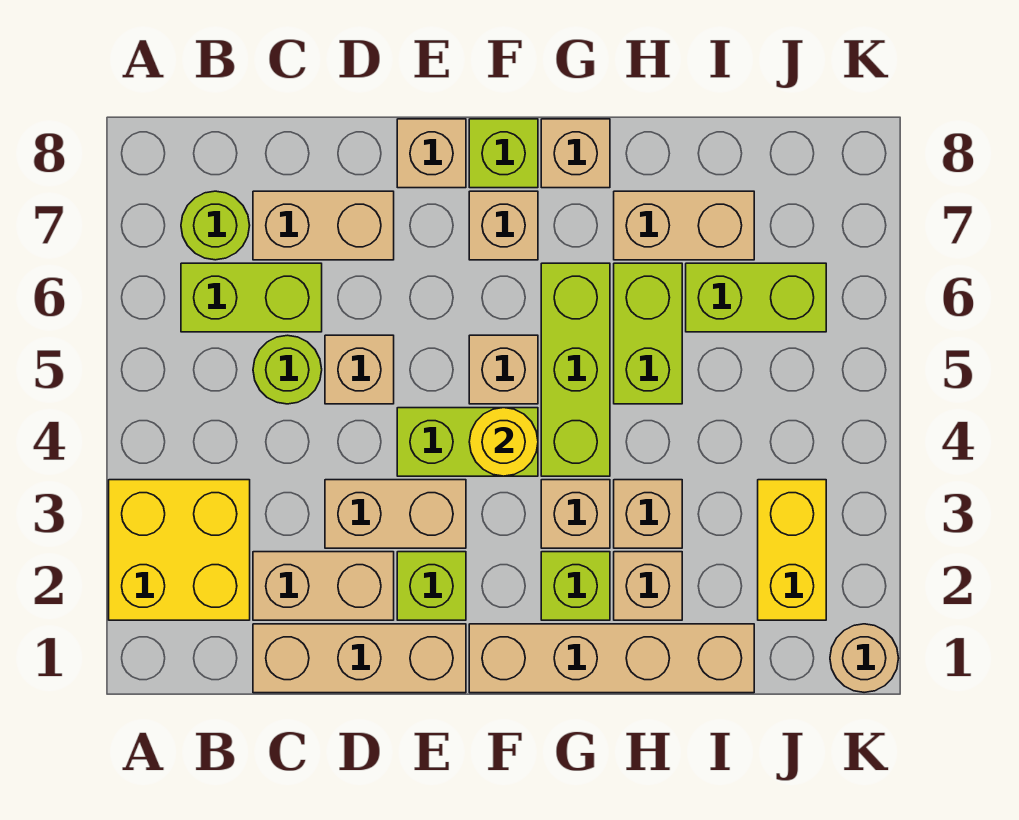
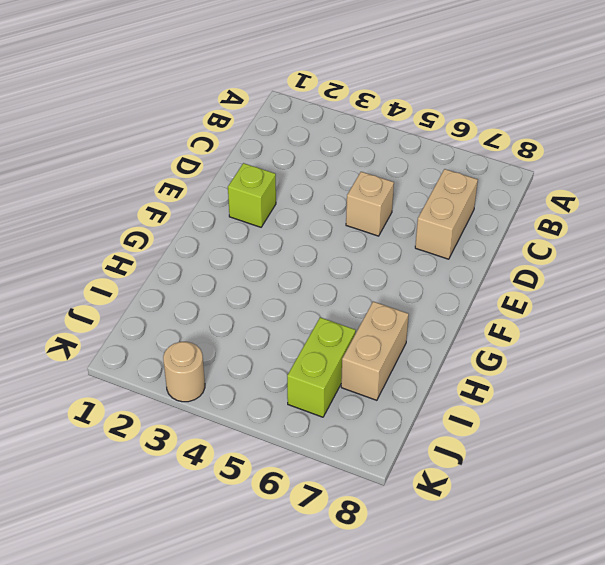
tan 1x1 round brick [163,342,205,402] -> tan 1x1 round brick moved to [830,624,899,692]
none -> yellow 2x2 brick [109,480,250,620]
none -> lime 1x2 brick [181,263,322,332]
none -> lime 1x1 round brick [181,191,250,260]

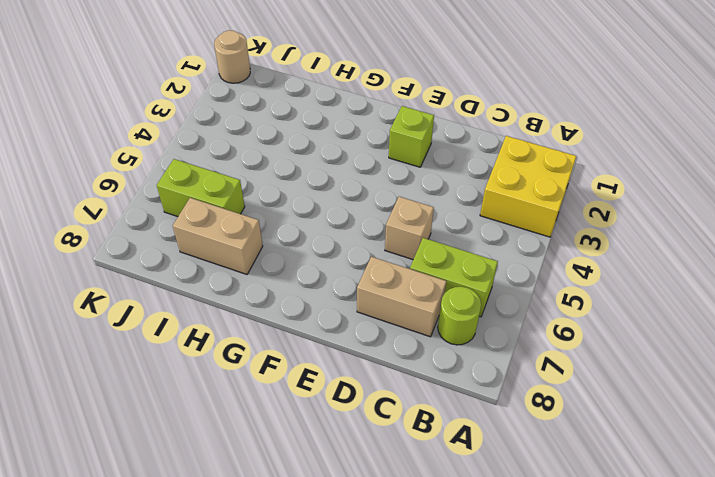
none -> tan 1x3 brick [253,624,466,693]
none -> tan 1x2 brick [253,552,394,620]
none -> lime 1x1 round brick [253,335,322,404]

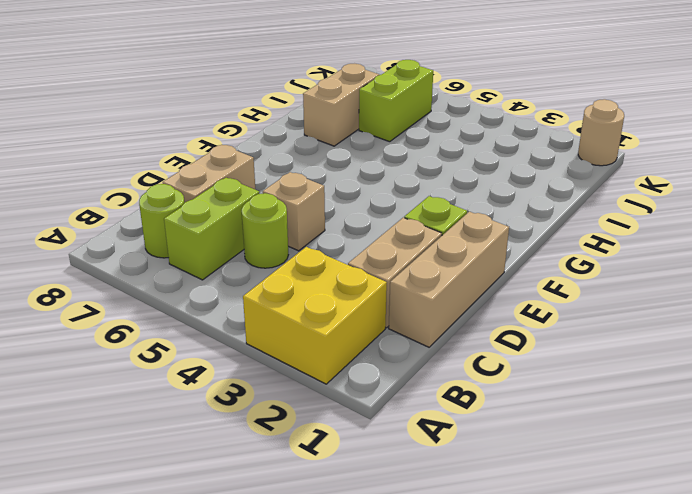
none -> tan 1x2 brick [325,480,466,548]
none -> lime 1x2 brick [397,408,538,476]
none -> tan 1x1 brick [397,119,466,188]

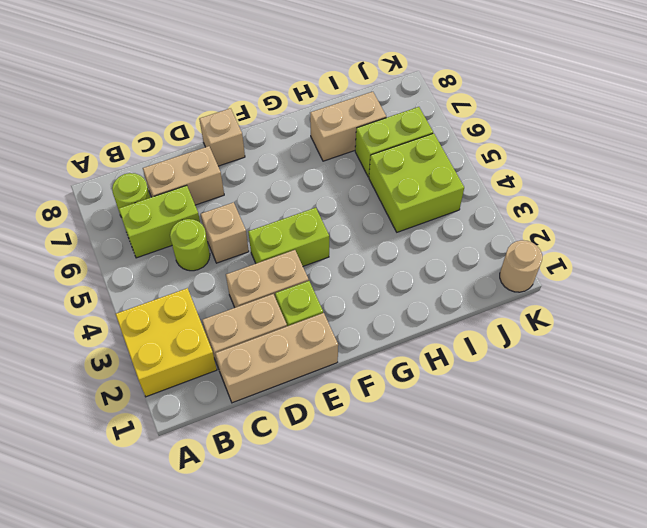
lime 2x2 brick [369,133,464,232] -> none
none -> tan 1x4 brick [469,624,754,693]
none -> tan 1x1 brick [469,335,538,404]
none -> tan 1x1 brick [469,191,538,260]

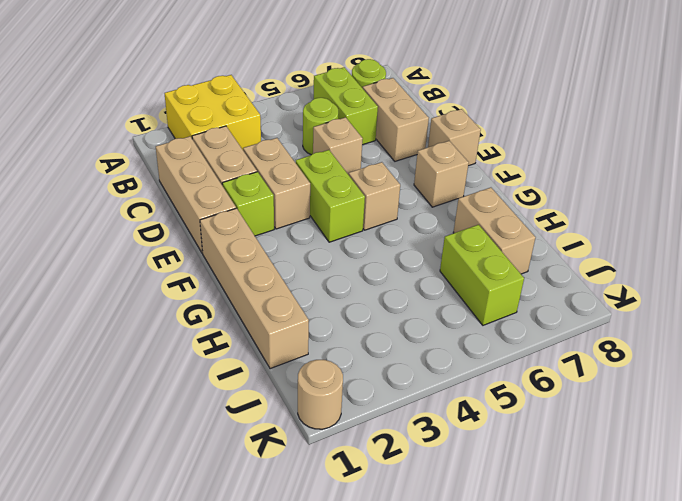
none -> lime 1x1 brick [469,119,538,188]
none -> lime 1x1 brick [541,552,610,620]
none -> tan 1x1 brick [541,480,610,548]

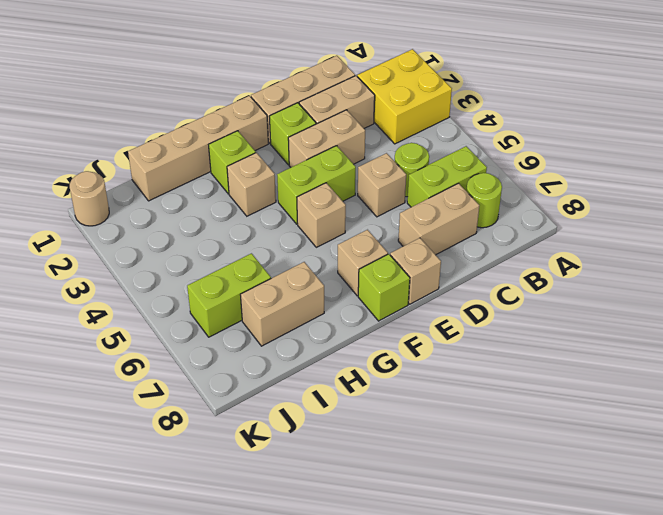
none -> lime 1x3 brick [541,263,610,476]
none -> tan 1x1 brick [541,119,610,188]
none -> tan 1x1 brick [614,552,682,620]

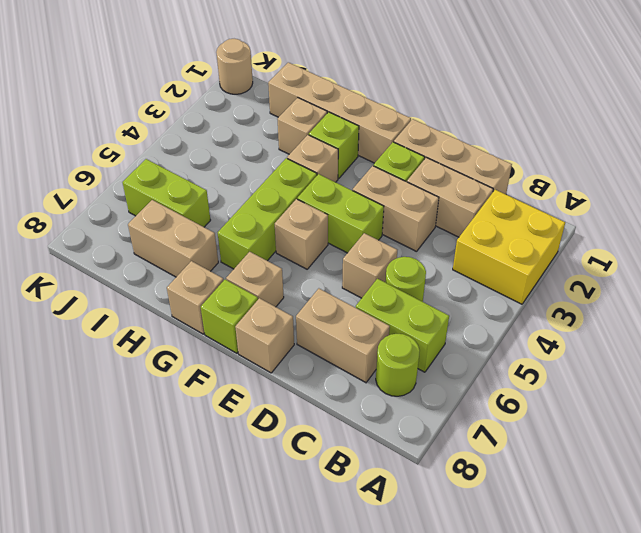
none -> tan 1x1 brick [614,480,682,548]
none -> lime 1x2 brick [614,263,682,404]
none -> yellow 1x2 brick [758,480,826,620]

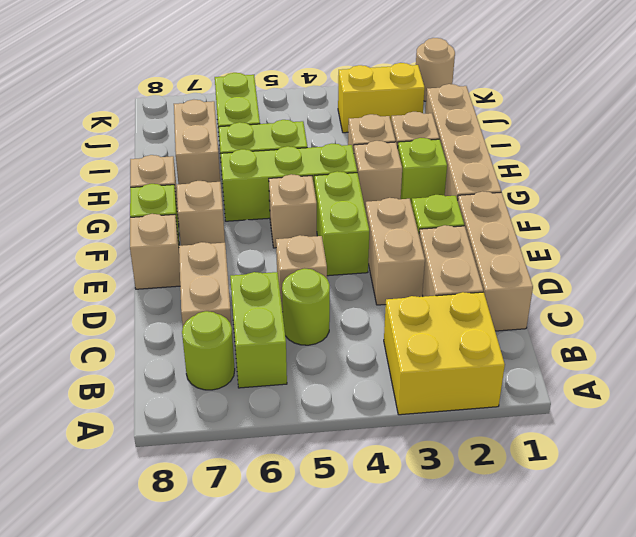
none -> yellow 1x1 round brick [469,408,538,476]

